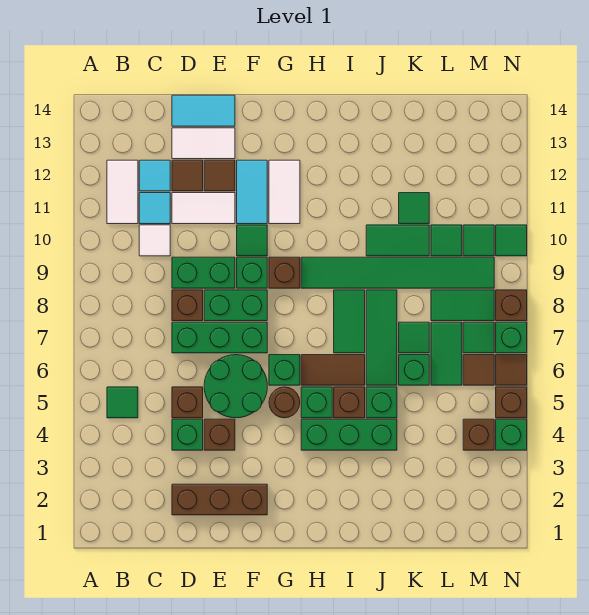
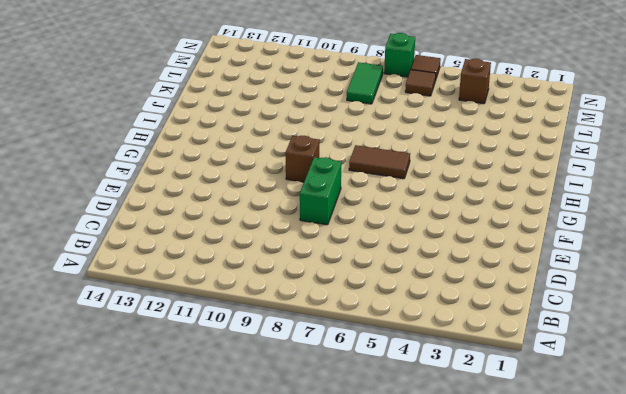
brown 1x2 tile [349,145,410,179] -> brown 1x2 tile turned to [301,355,365,385]
none -> green 1x1 tile [107,387,138,418]
none -> white 1x2 tile [107,160,138,224]
none -> white 1x1 tile [139,225,170,256]
none -> cyan 1x1 tile [139,193,170,224]

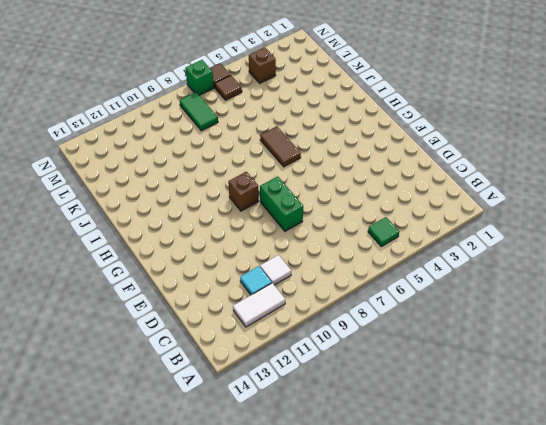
none -> cyan 1x1 tile [139,160,170,191]
none -> brown 1x3 brick [172,484,267,515]
none -> green 1x1 brick [172,419,203,450]
none -> brown 1x1 brick [172,387,203,418]

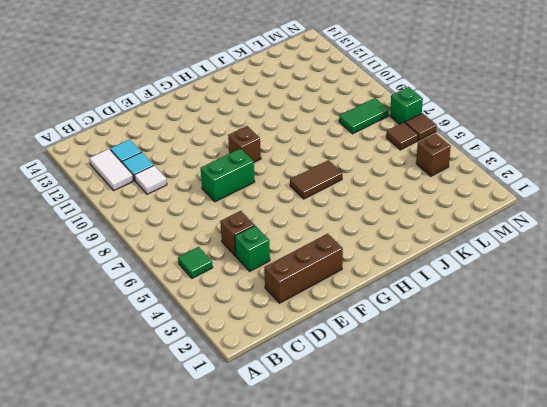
none -> green 1x3 brick [172,322,267,353]
none -> brown 1x1 brick [172,290,203,321]
none -> green 1x2 brick [172,257,235,288]
none -> white 1x2 tile [172,193,235,224]

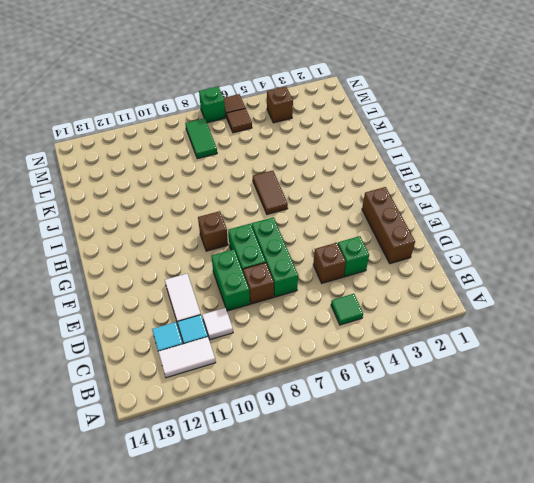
none -> brown 1x1 tile [172,160,203,191]
none -> white 1x2 tile [172,128,235,159]
none -> cyan 1x2 tile [172,95,235,126]
none -> brown 1x1 brick [204,419,235,450]

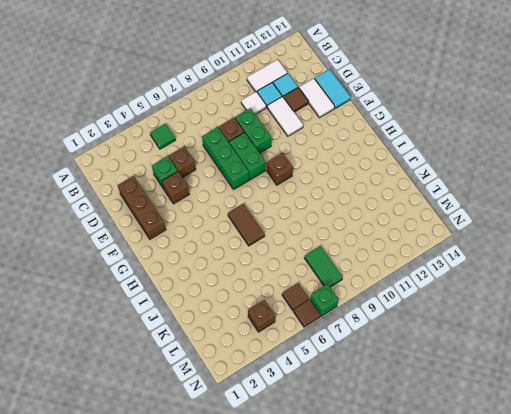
none -> green 2x2 round brick [204,355,267,418]
none -> brown 1x1 tile [204,160,235,191]
none -> green 1x1 brick [237,257,267,288]
none -> green 1x1 tile [237,225,267,256]

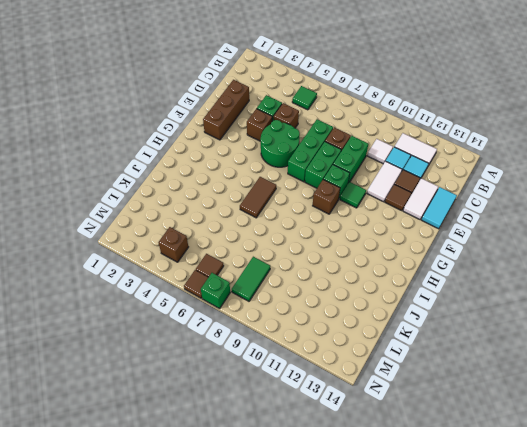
none -> cyan 1x2 tile [237,160,267,224]
none -> brown 1x1 round brick [269,387,300,418]
none -> green 1x1 brick [269,355,300,385]
none -> white 1x2 tile [269,160,300,224]

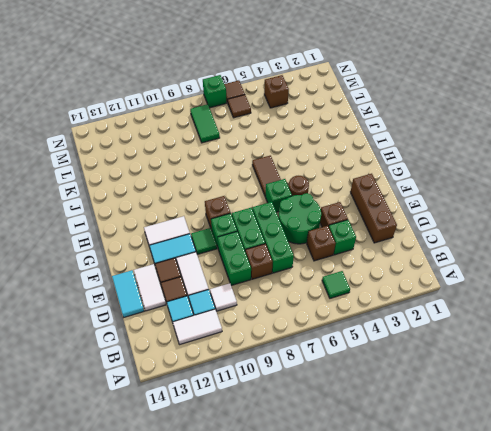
none -> green 1x3 brick [301,419,397,450]
none -> green 1x1 brick [301,387,332,418]
none -> green 1x6 tile [301,257,494,288]
none -> brown 1x1 brick [334,387,365,418]

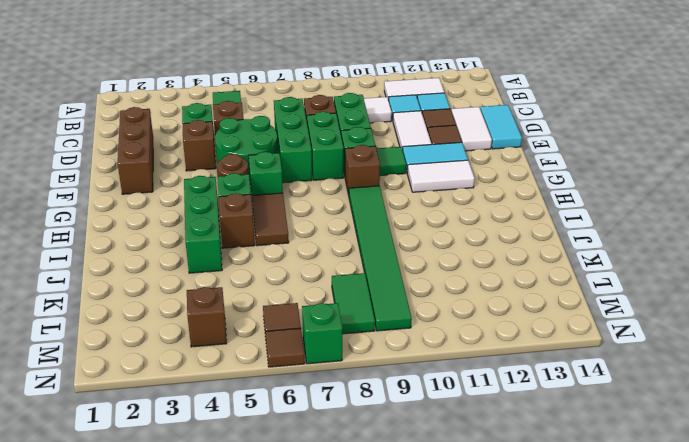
none -> green 1x2 tile [334,290,365,353]
none -> green 1x1 brick [366,387,397,418]
none -> green 1x3 tile [366,290,397,385]
none -> green 1x2 tile [366,225,429,256]

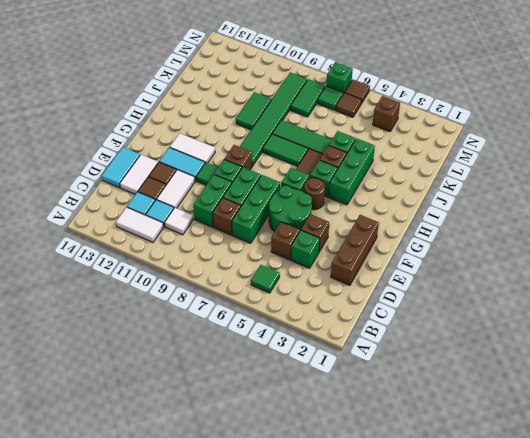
none -> green 1x1 brick [399,355,429,385]
none -> green 1x1 tile [399,322,429,353]
none -> green 1x1 tile [399,193,429,224]
none -> green 1x2 tile [431,322,462,385]

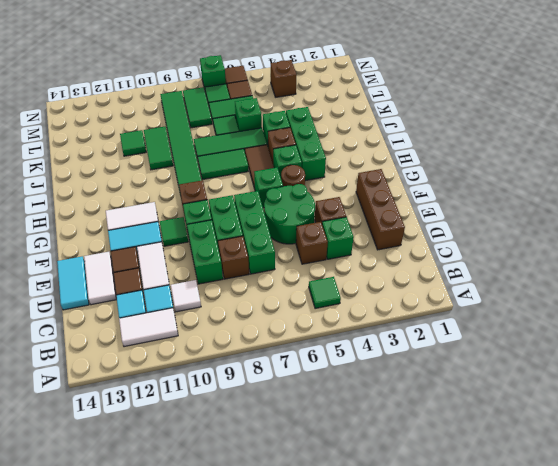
none -> green 1x1 tile [431,225,462,256]
none -> green 1x1 tile [463,225,494,256]
none -> green 1x1 brick [496,419,527,450]
none -> brown 1x1 brick [496,387,527,418]

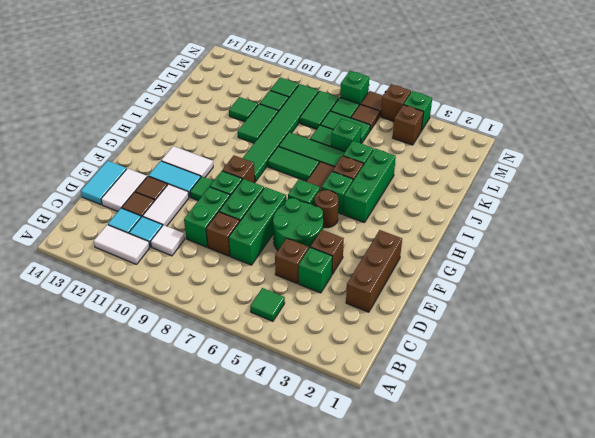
none -> brown 1x1 brick [496,290,527,321]
none -> green 1x1 tile [496,225,527,256]

